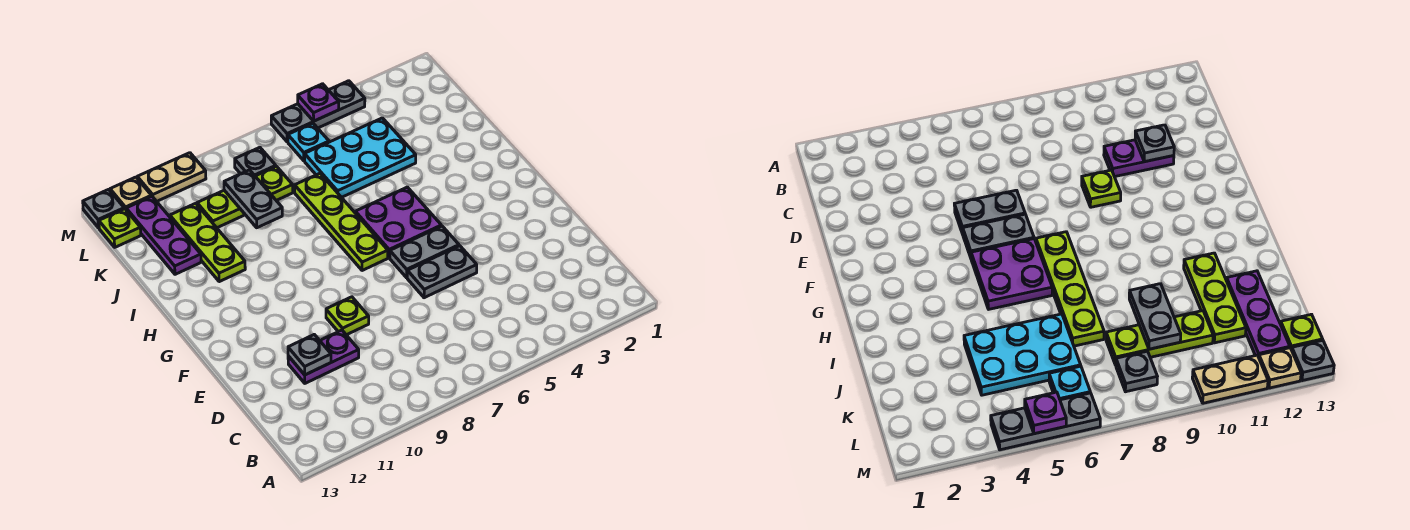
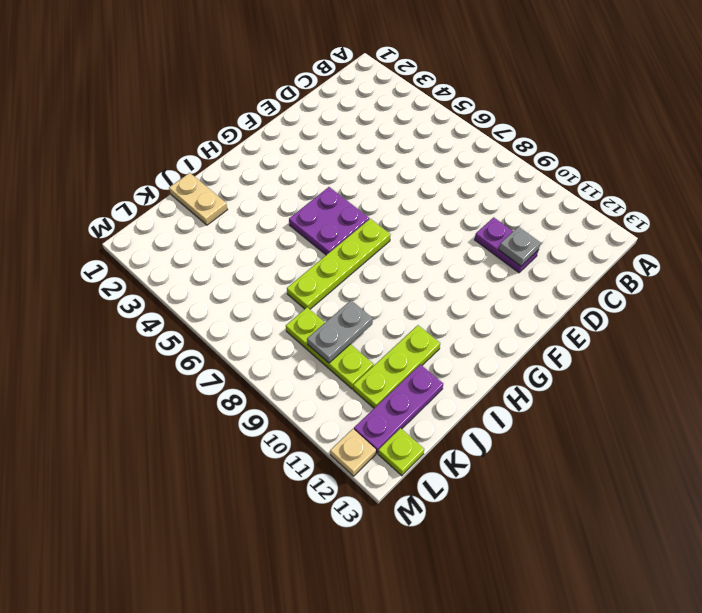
tan 1x2 plate [169,173,228,225] -> tan 1x2 plate moved to [137,153,206,201]
none -> grey 1x2 plate [407,246,477,298]
none -> lime 1x1 plate [326,297,369,335]
none -> grey 1x2 plate [390,226,459,278]

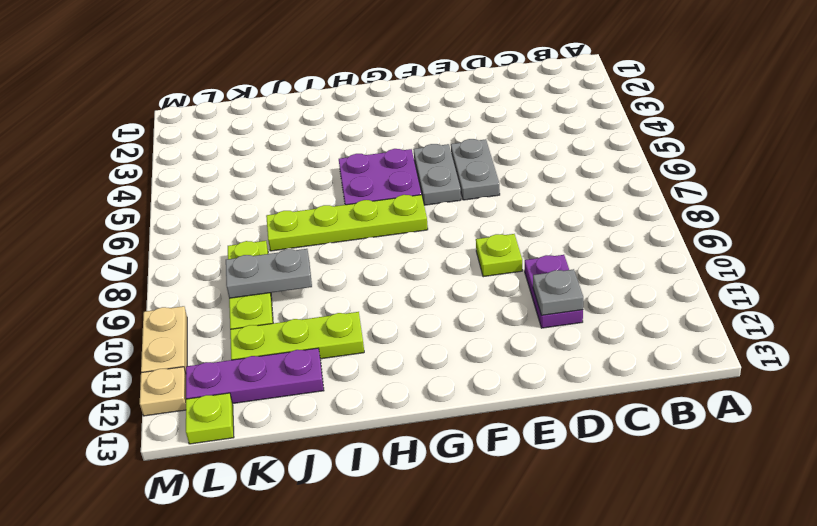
none -> cyan 2x3 plate [305,118,416,197]
none -> cyan 1x1 plate [288,123,329,161]
none -> grey 1x1 plate [235,147,276,176]

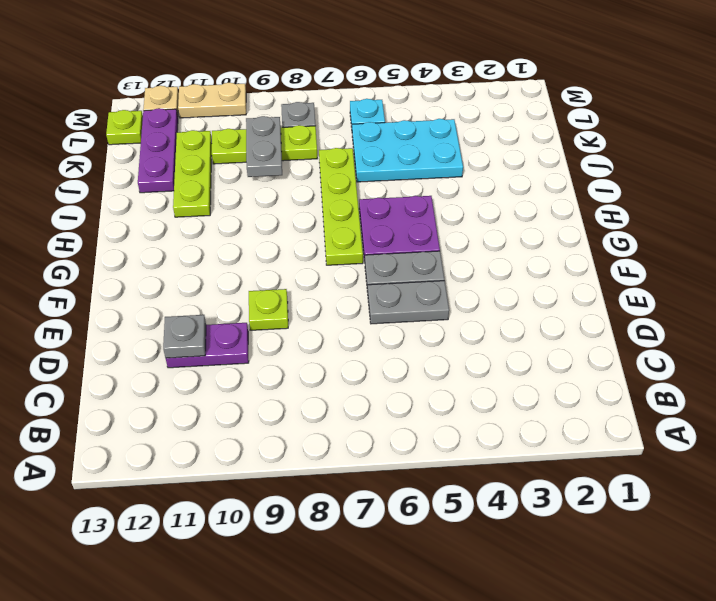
none -> grey 1x3 plate [271,81,365,142]
none -> grey 1x1 plate [83,189,124,228]
none -> purple 1x1 plate [298,84,339,121]

